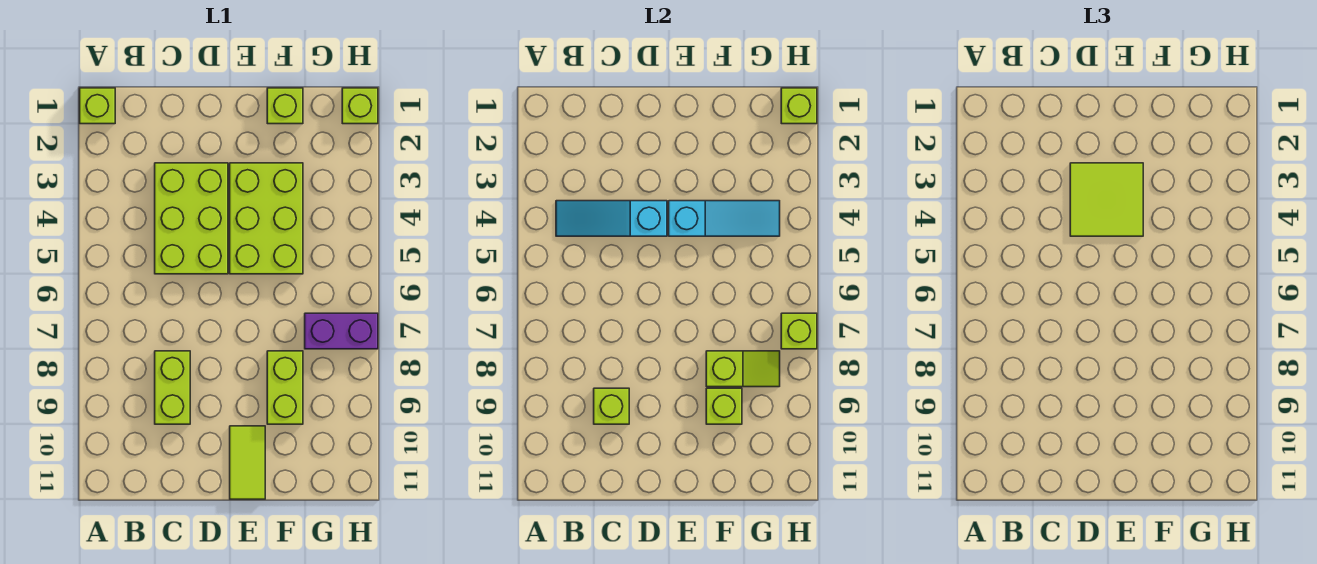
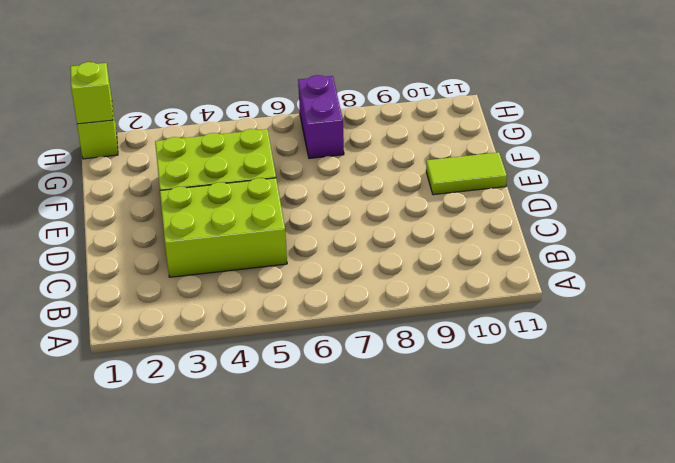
none -> lime 1x1 brick [80,88,115,124]
none -> lime 1x2 brick [155,351,190,424]
none -> lime 1x1 brick [267,88,303,124]

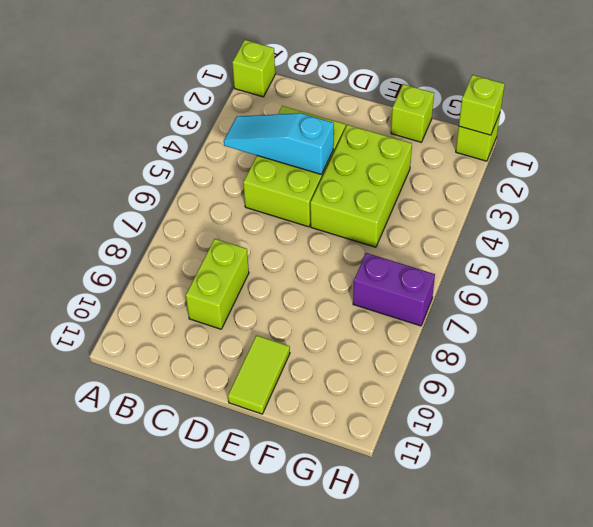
none -> lime 1x2 brick [267,351,303,424]
none -> lime 1x1 brick [594,388,629,424]
none -> cyan 1x3 slope [669,201,780,236]

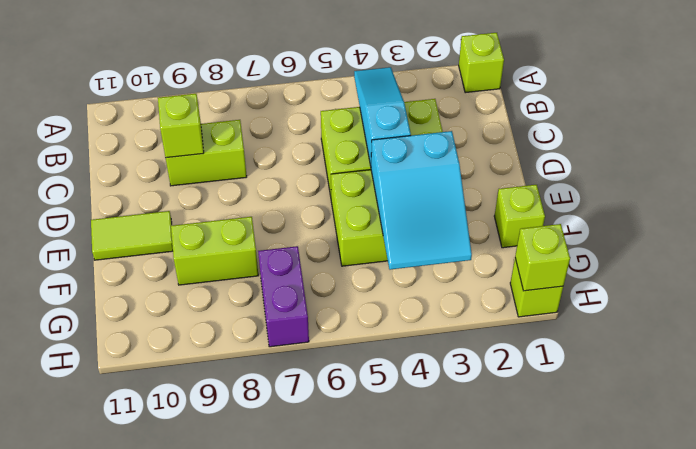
cyan 2x3 slope [371,131,472,270] -> cyan 1x3 slope [669,201,780,236]
none -> lime 1x2 slope [706,351,780,387]
none -> lime 1x1 brick [706,388,742,424]
none -> lime 1x1 brick [781,313,817,349]

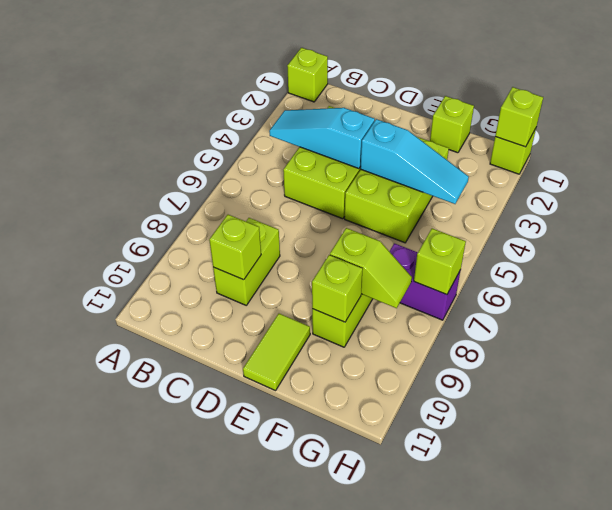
none -> lime 2x2 tile [1070,163,1143,236]

